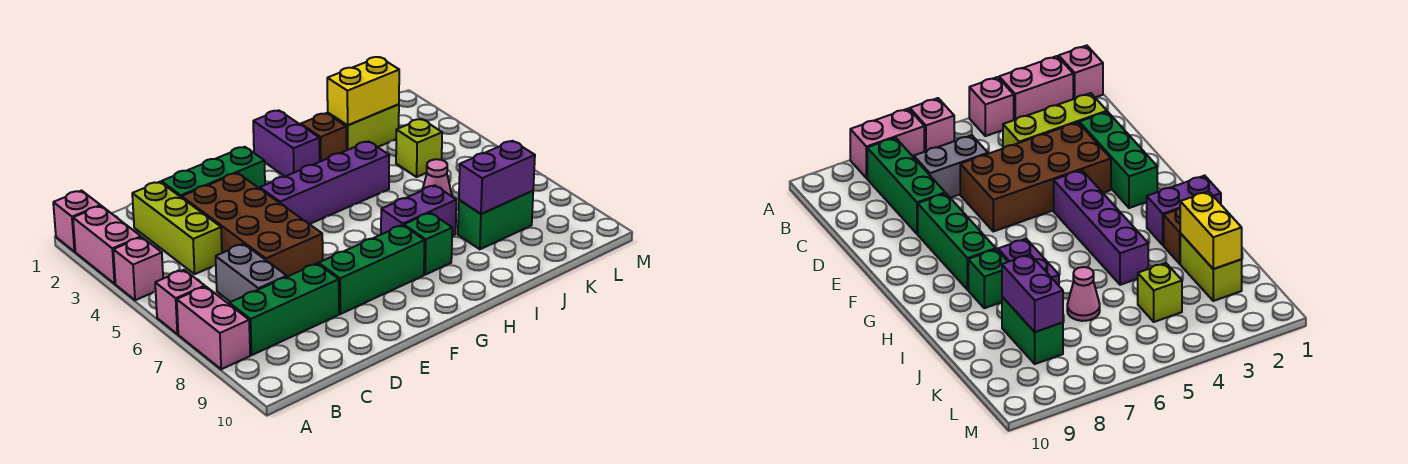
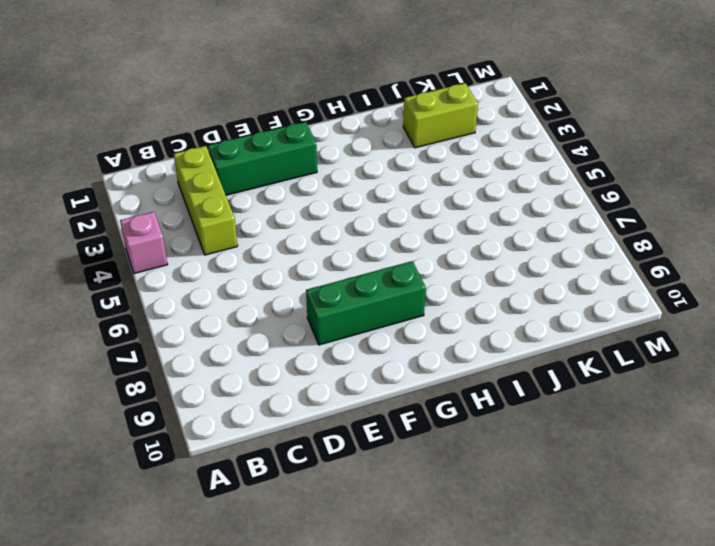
none -> pink 1x1 brick [53,191,100,252]
none -> pink 1x2 brick [73,206,141,284]
none -> pink 1x1 brick [155,270,205,334]

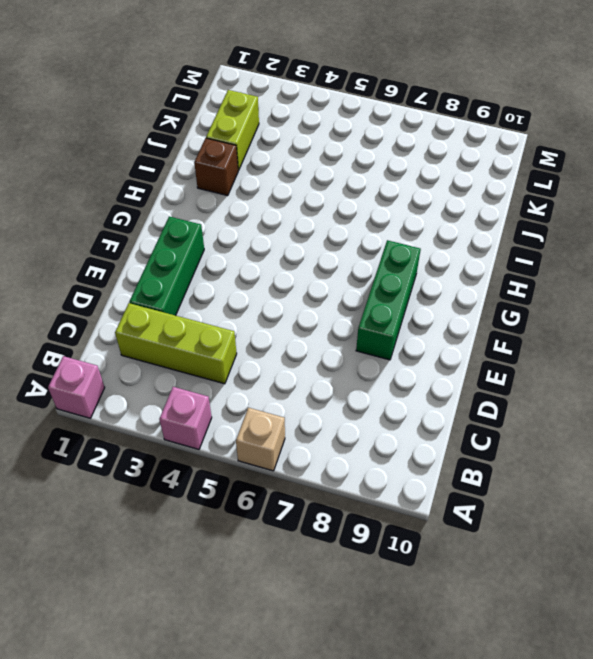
tan 1x1 brick [236,408,285,471] -> pink 1x1 brick [155,270,205,334]
none -> pink 1x2 brick [73,206,141,284]
none -> pink 1x2 brick [177,286,250,369]
none -> green 1x3 brick [229,264,339,355]

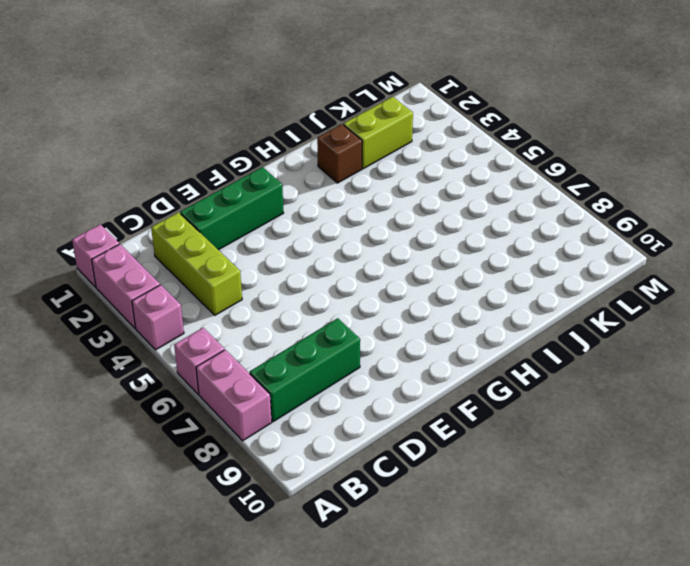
none -> grey 1x2 brick [216,244,287,302]
none -> brown 2x4 brick [182,173,323,277]
none -> green 1x3 brick [319,225,425,314]

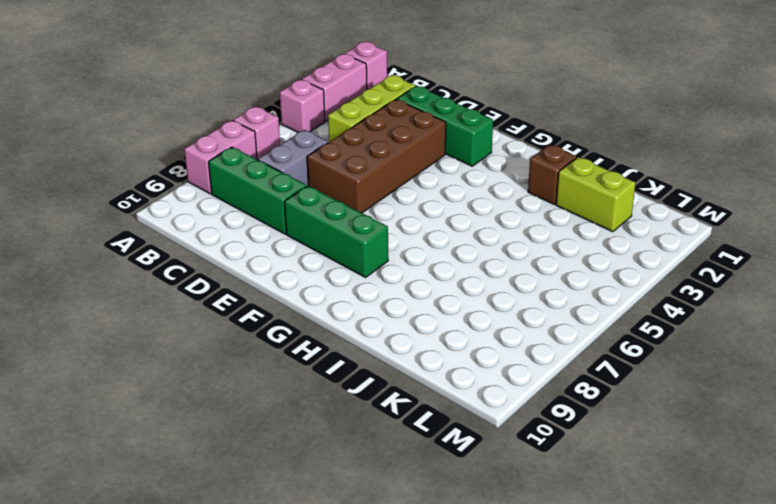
none -> purple 1x4 brick [260,141,389,224]
none -> purple 1x2 brick [253,110,320,176]
none -> purple 1x2 brick [381,185,456,236]

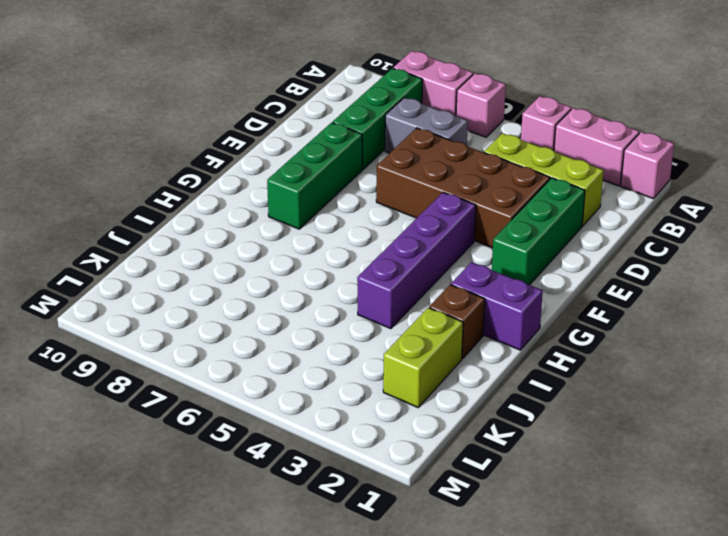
none -> purple 1x2 brick [381,185,456,236]
none -> green 1x1 brick [404,213,452,275]
none -> pink 1x1 cone [423,159,452,196]

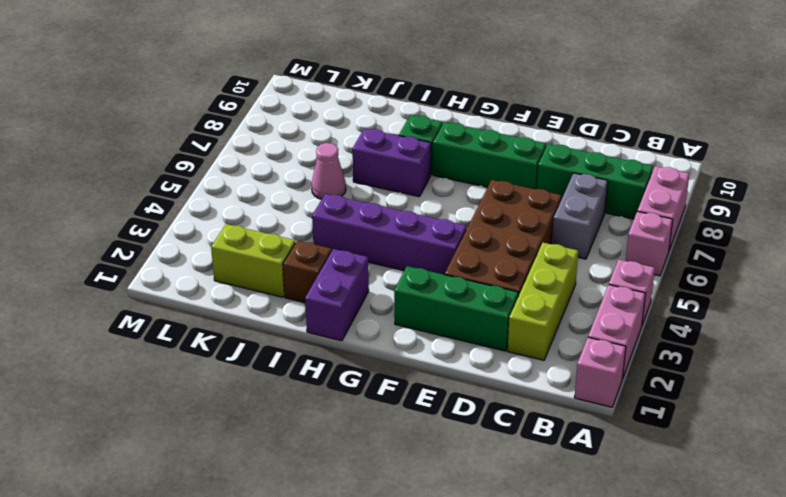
none -> green 1x2 brick [458,191,533,249]
none -> lime 1x1 brick [396,119,442,177]
none -> yellow 1x2 brick [327,57,399,125]

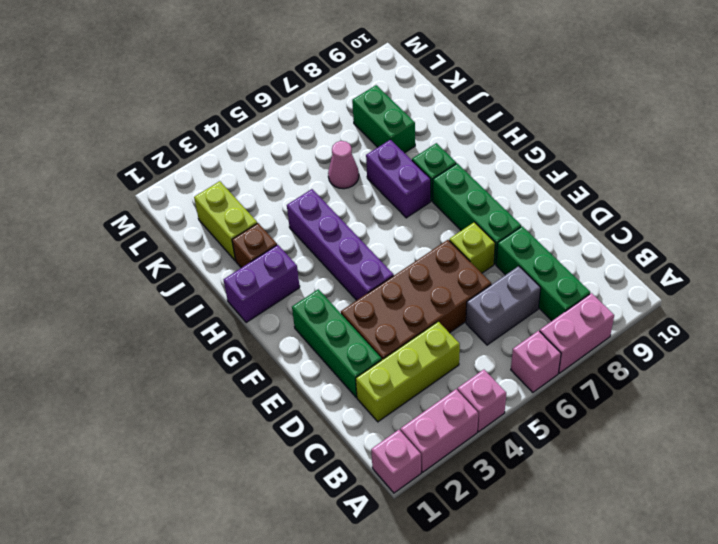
lime 1x1 brick [449,222,495,273] -> lime 1x1 brick moved to [396,119,442,177]
none -> yellow 1x2 brick [327,57,399,125]
none -> purple 1x2 brick [459,141,535,214]

